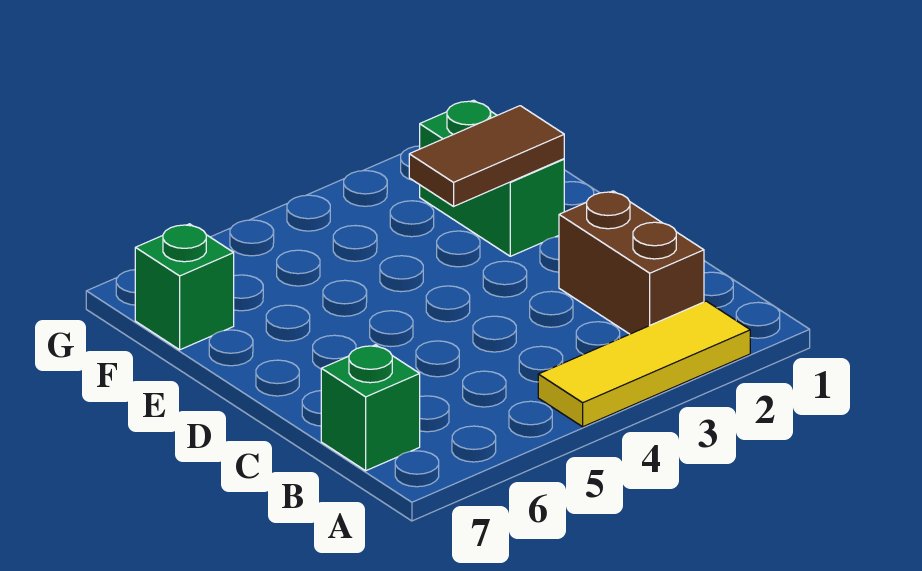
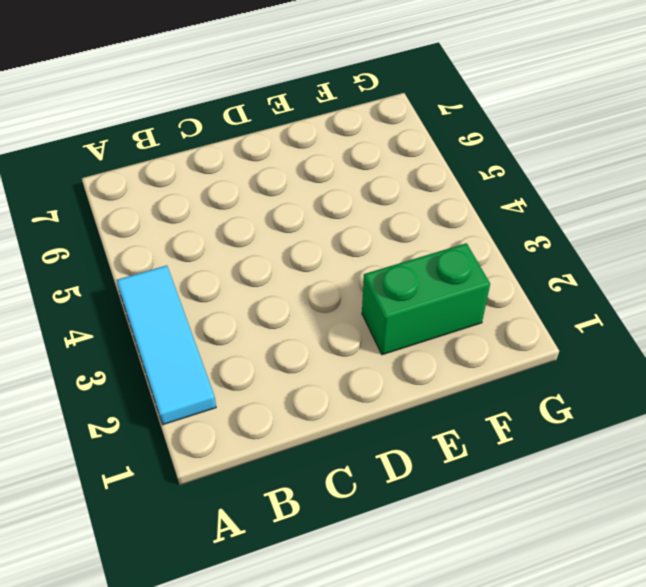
cyan 1x3 tile [117,265,216,425] -> yellow 1x3 tile [538,301,750,427]
none -> brown 1x2 brick [559,191,704,334]
none -> green 1x1 brick [321,345,420,471]

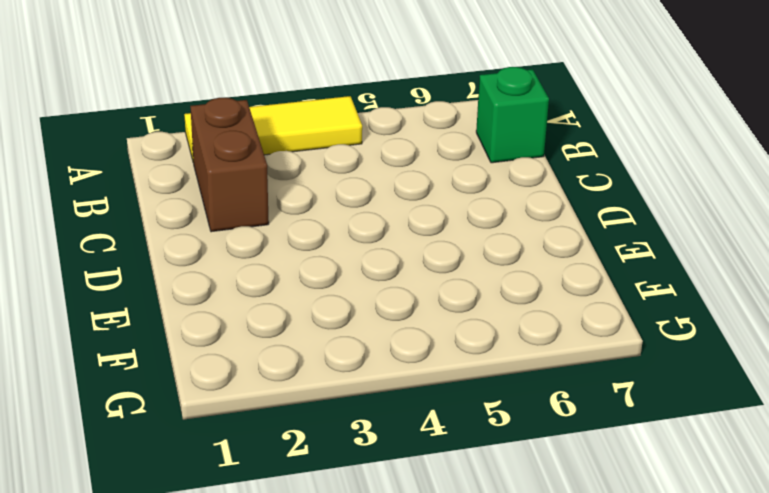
none -> green 1x2 brick [420,100,564,256]
none -> green 1x1 brick [135,224,234,350]

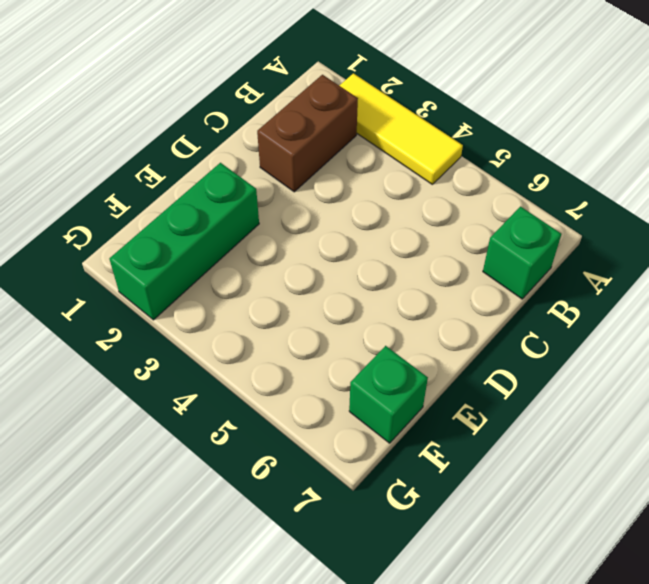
green 1x3 brick [109,163,259,320] -> green 1x2 brick [420,100,564,256]
none -> brown 1x2 tile [409,106,564,206]

